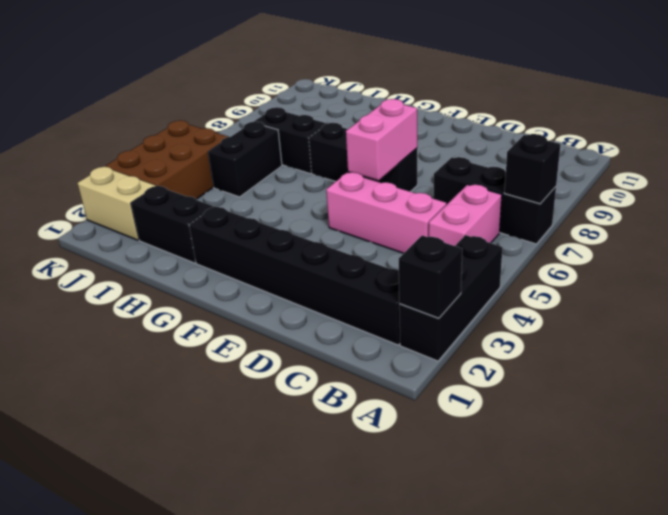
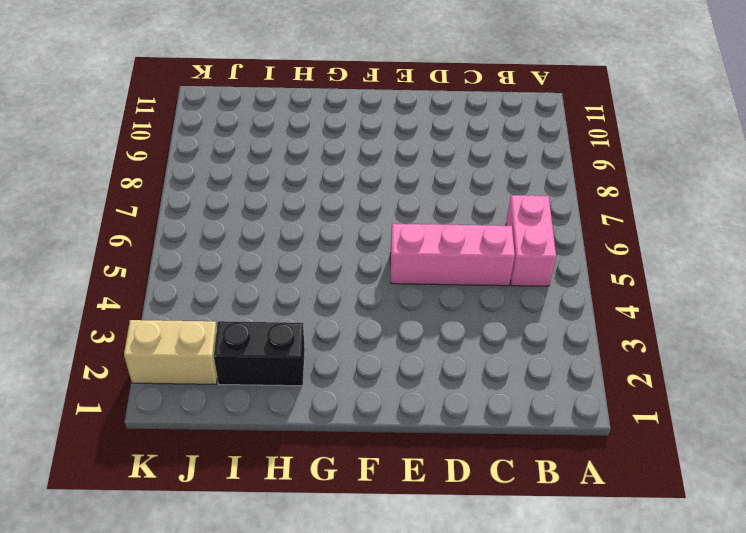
none -> black 1x3 brick [399,235,503,361]
none -> black 1x3 brick [433,157,556,244]
none -> black 1x6 brick [189,206,400,345]

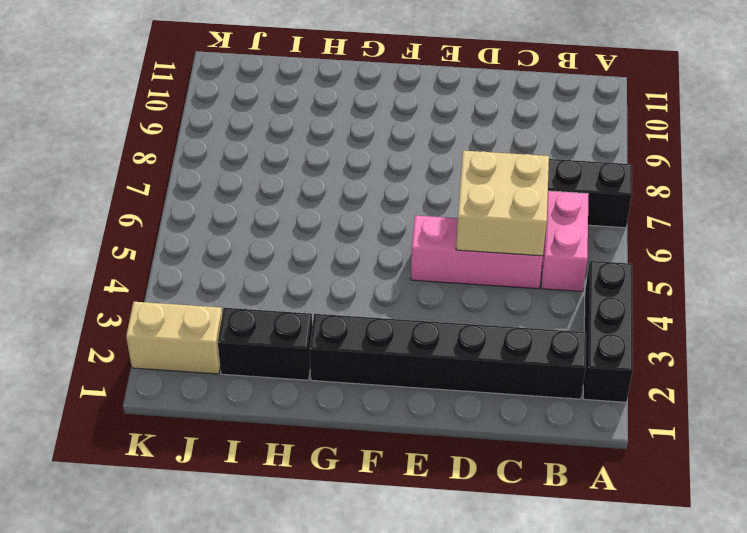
tan 2x2 brick [456,151,549,256] -> none
none -> black 1x3 brick [309,123,417,192]
none -> black 1x2 brick [254,107,327,173]
none -> black 1x2 brick [208,122,282,197]

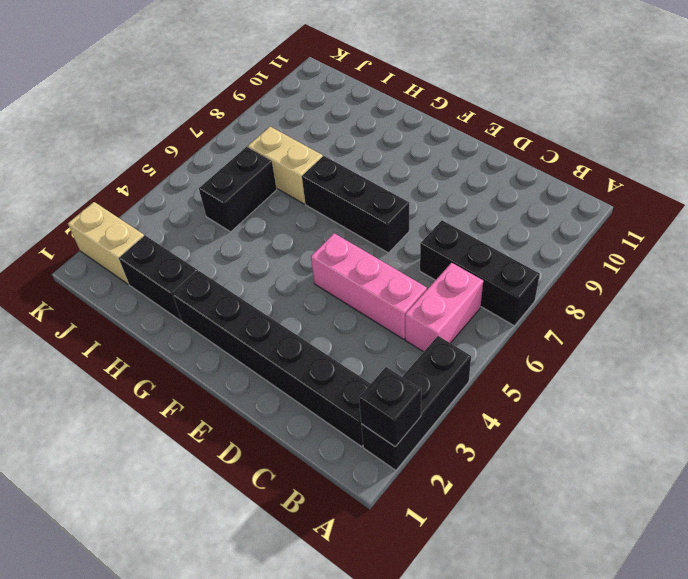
tan 1x2 brick [248,127,323,204] -> black 1x2 brick [254,107,327,173]
none -> brown 2x3 brick [105,120,228,199]
none -> black 1x1 brick [504,134,561,204]
none -> pink 1x2 brick [346,99,417,180]

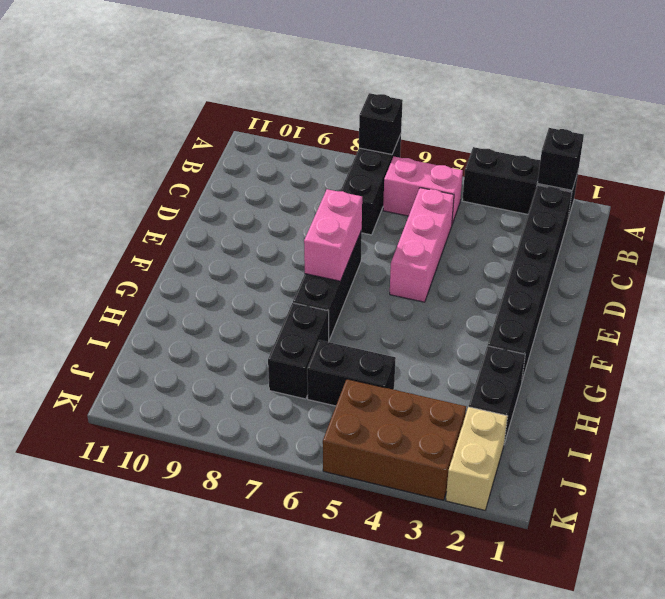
pink 1x2 brick [304,189,362,281] -> pink 1x2 brick turned to [346,99,417,180]

